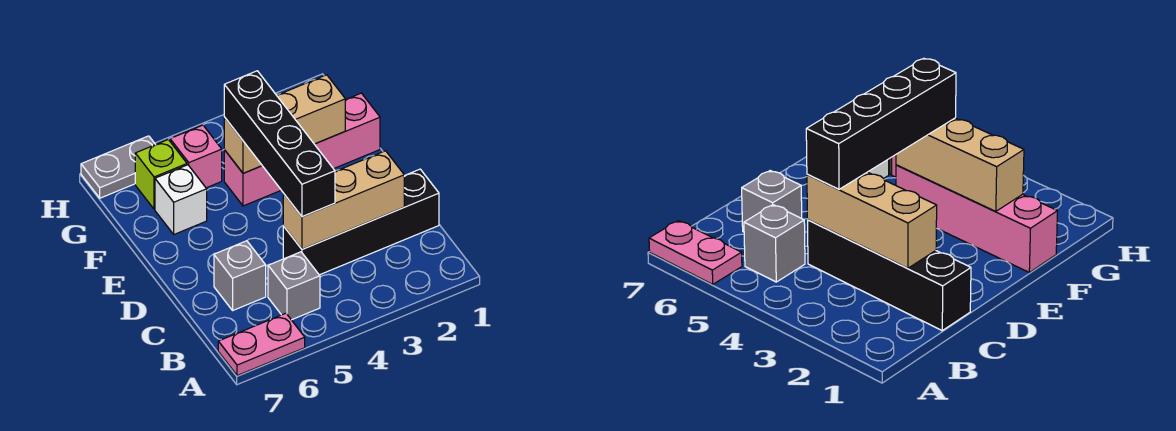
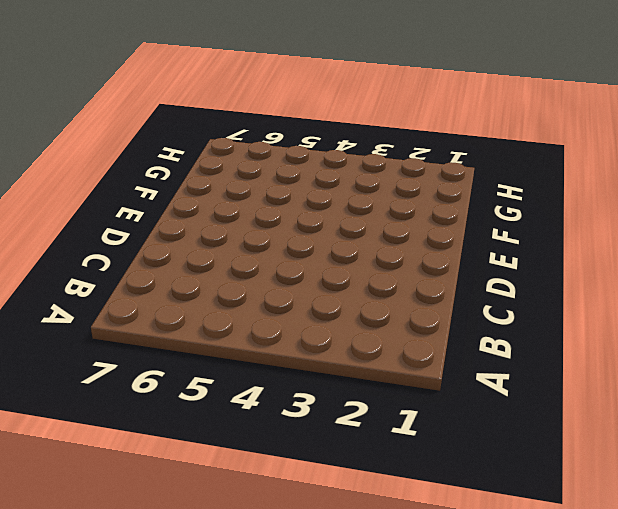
none -> pink 1x2 plate [218,313,305,376]
none -> grey 1x1 brick [268,252,320,320]
none -> black 1x4 brick [283,169,439,275]

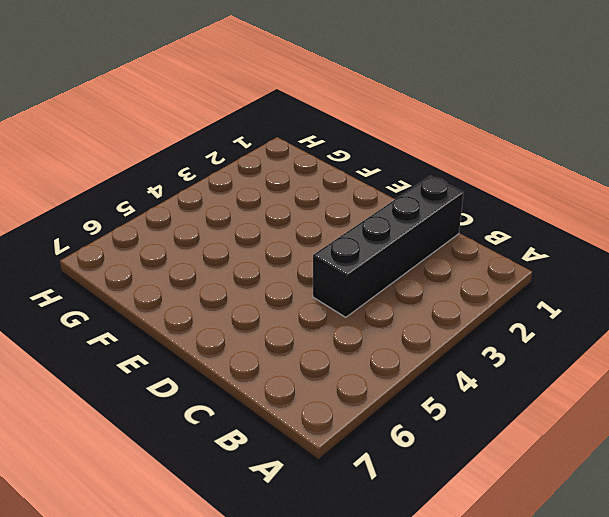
none -> pink 1x2 plate [218,313,305,376]
none -> grey 1x1 brick [268,252,320,320]
none -> grey 1x1 brick [214,241,266,310]

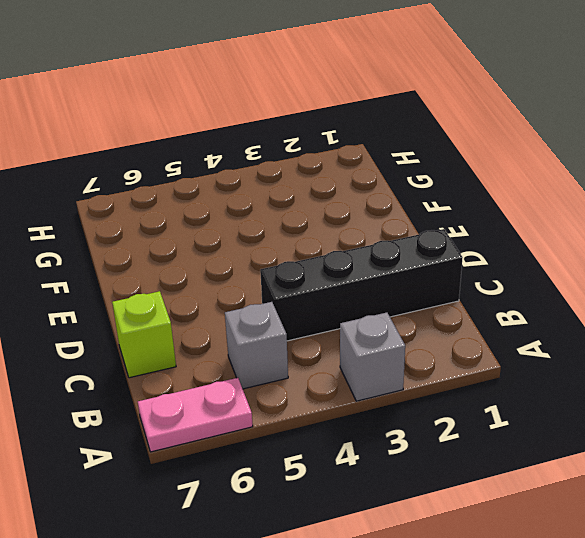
grey 1x1 brick [340,313,405,401] -> grey 1x1 brick moved to [214,241,266,310]
lime 1x1 brick [112,291,176,378] -> lime 1x1 brick moved to [135,139,187,209]
none -> pink 1x4 brick [224,93,380,206]
none -> white 1x1 brick [155,165,207,234]
none -> pink 1x1 brick [170,125,222,188]

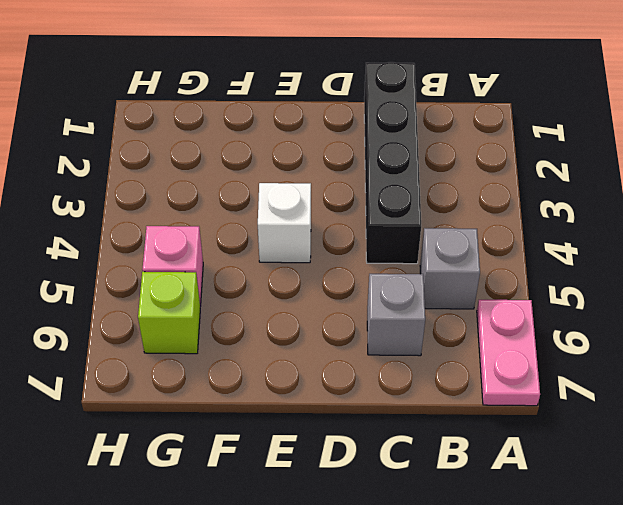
white 1x1 brick [258,183,311,263] -> white 1x1 brick moved to [155,165,207,234]
none -> pink 1x4 brick [224,93,380,206]
none -> grey 1x2 plate [81,136,156,198]
none -> tan 1x3 brick [283,151,404,249]

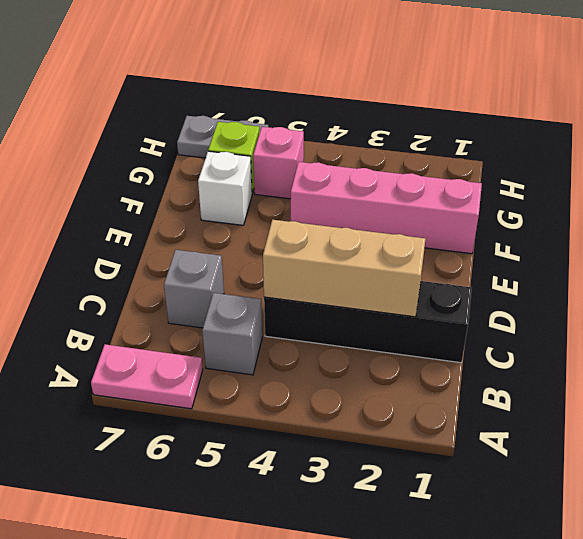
none -> tan 1x3 brick [224,75,345,173]
none -> black 1x4 brick [224,71,335,217]

